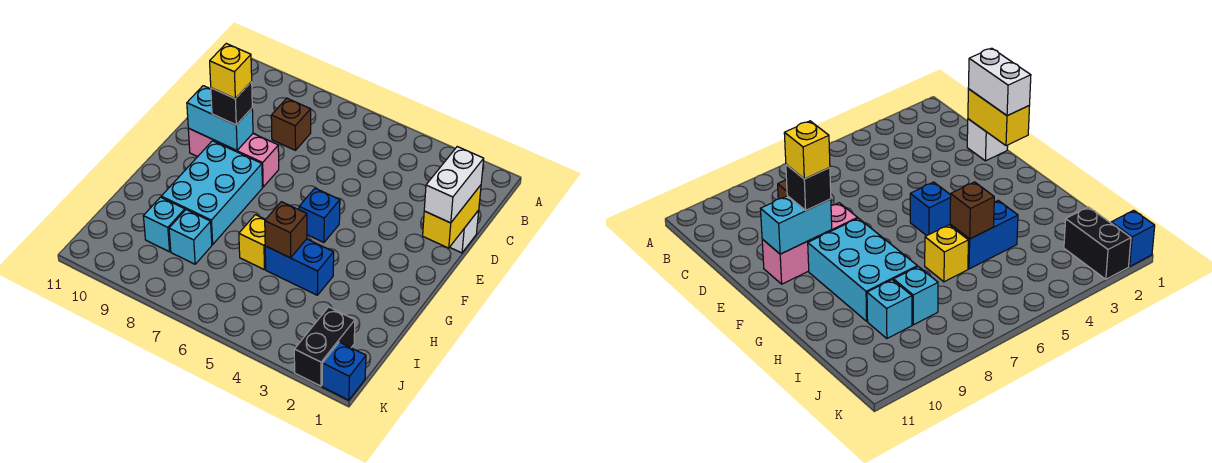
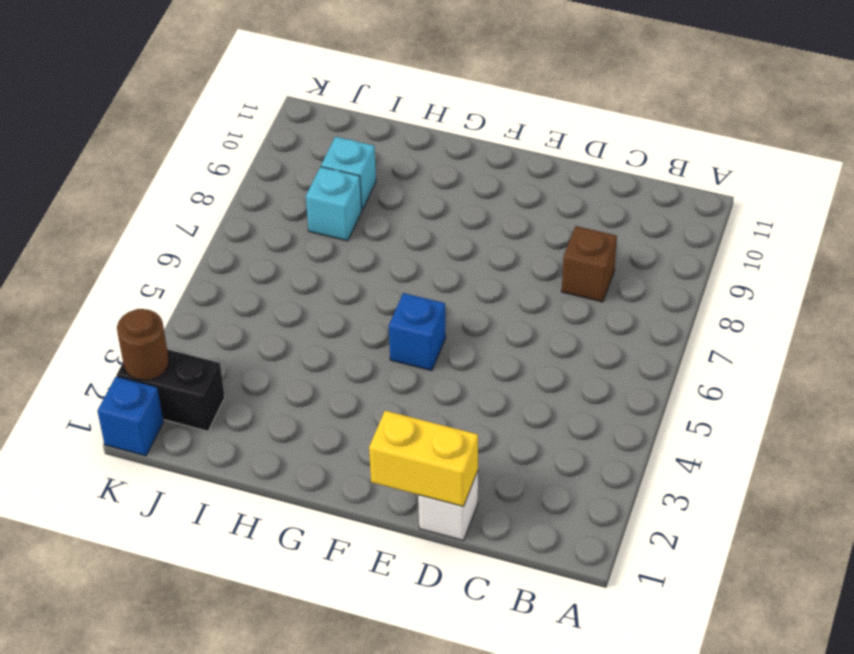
brown 1x1 round brick [117,309,169,380] -> none
none -> pink 1x3 brick [188,128,279,187]
none -> cyan 2x3 brick [161,141,262,244]
none -> blue 1x2 brick [265,239,334,295]

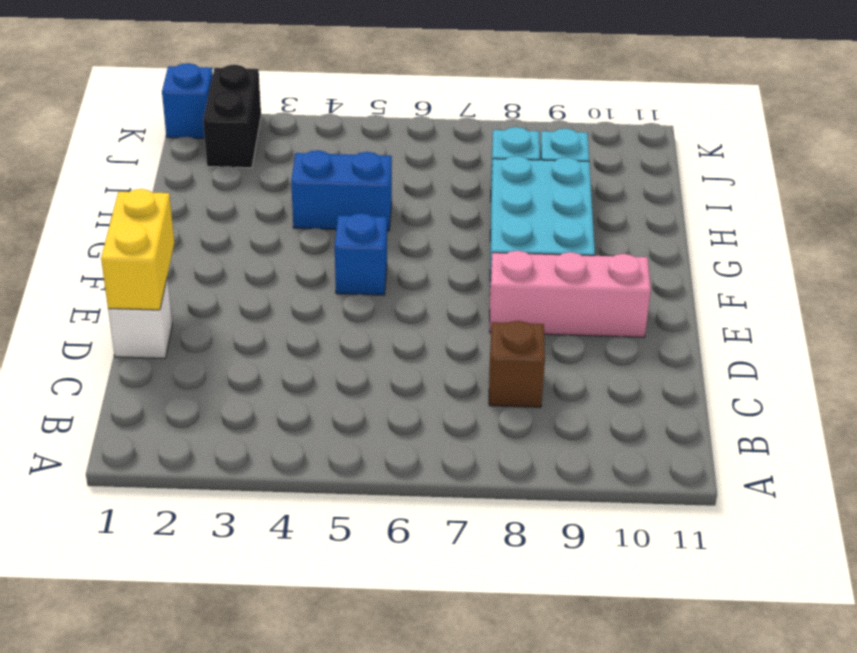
none -> yellow 1x1 brick [239,215,266,269]
none -> cyan 1x2 brick [187,86,253,150]
none -> brown 1x1 brick [265,202,307,258]

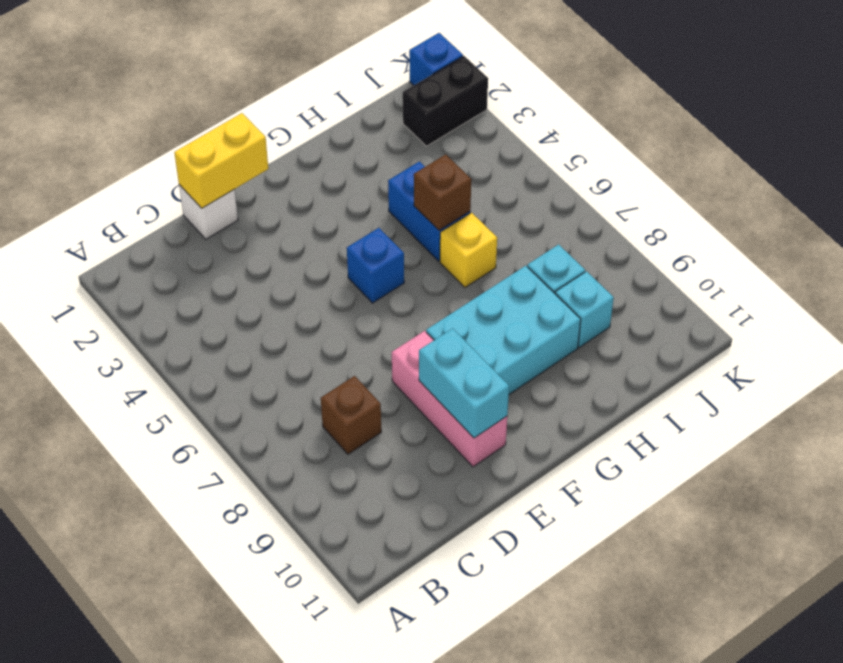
none -> white 1x2 brick [424,147,484,223]
none -> black 1x1 brick [211,82,252,125]
none -> yellow 1x1 brick [210,44,252,99]

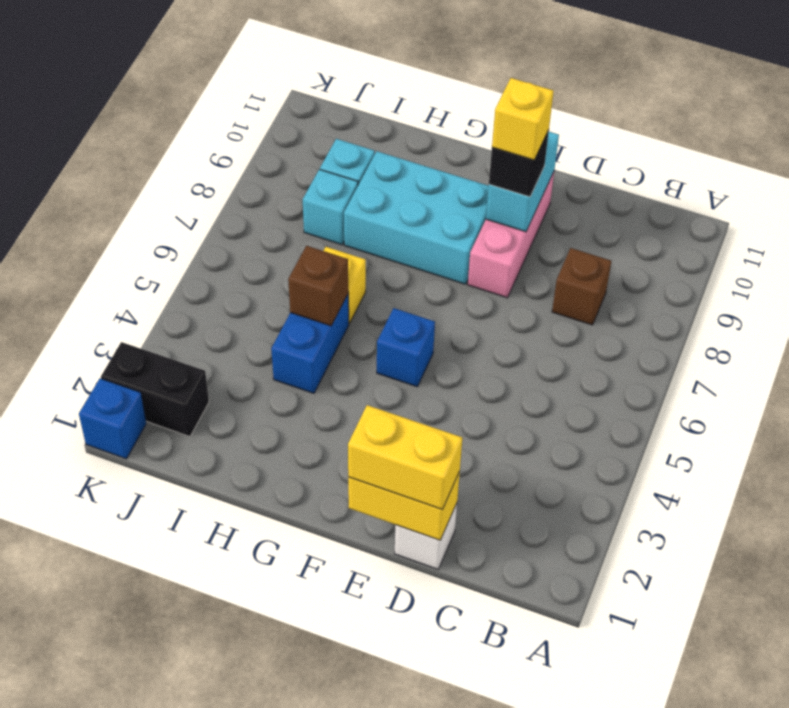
yellow 1x2 brick [348,405,462,510] -> white 1x2 brick [424,147,484,223]

